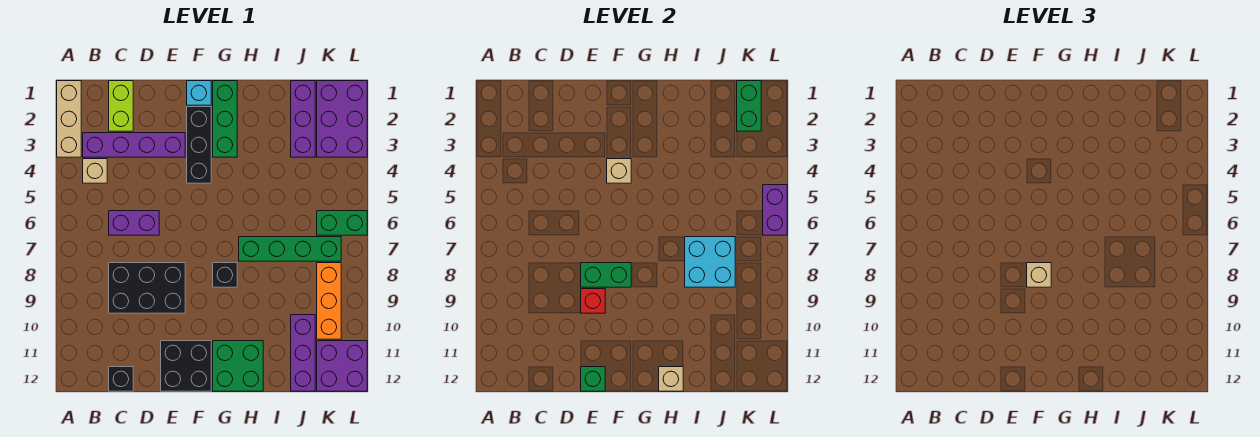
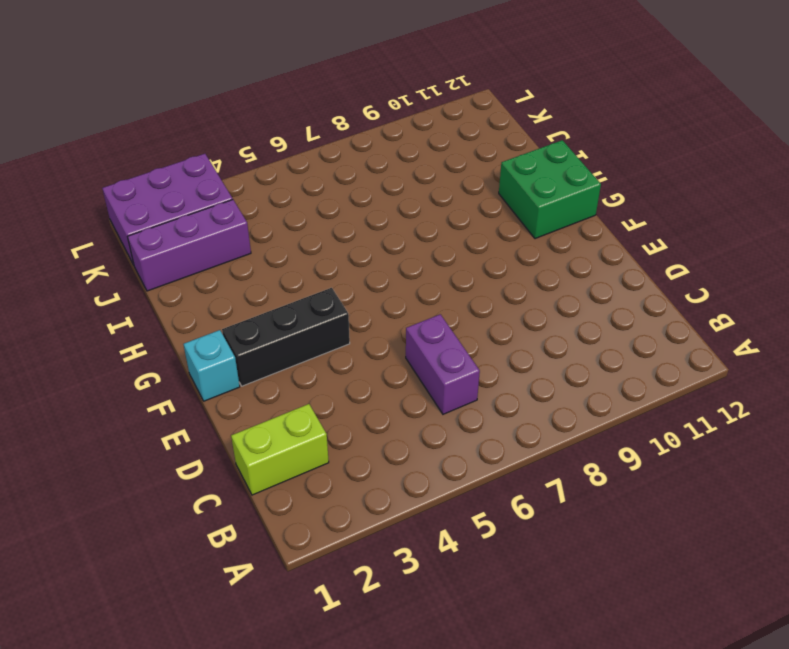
none -> tan 1x3 brick [57,81,81,157]
none -> purple 1x4 brick [83,133,185,157]
none -> tan 1x1 brick [83,159,107,183]

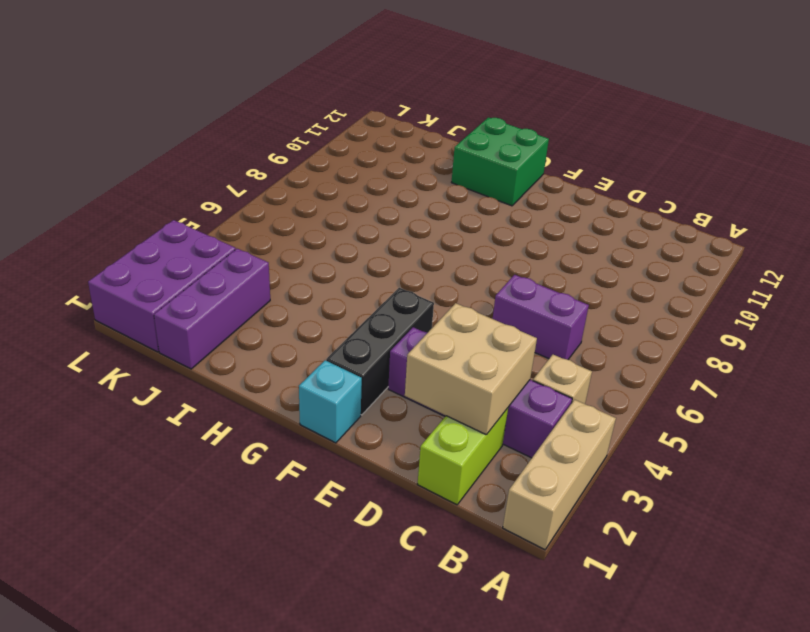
tan 2x2 brick [405,303,537,435] -> none
none -> black 2x3 brick [109,263,185,313]
none -> black 1x1 brick [109,367,133,391]
none -> black 2x2 brick [161,341,211,391]

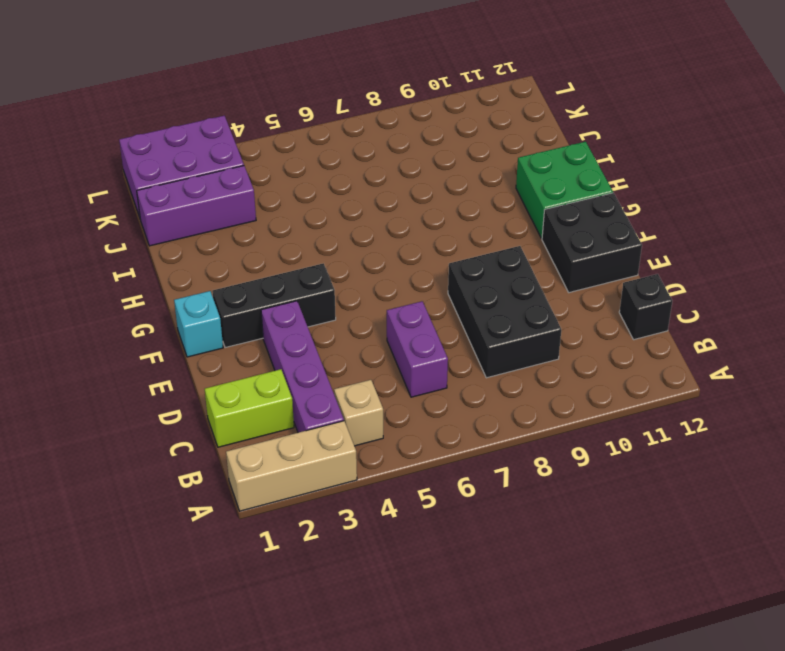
none -> green 1x3 brick [213,81,237,157]
none -> black 1x1 brick [213,263,237,287]
none -> green 1x4 brick [239,237,341,261]

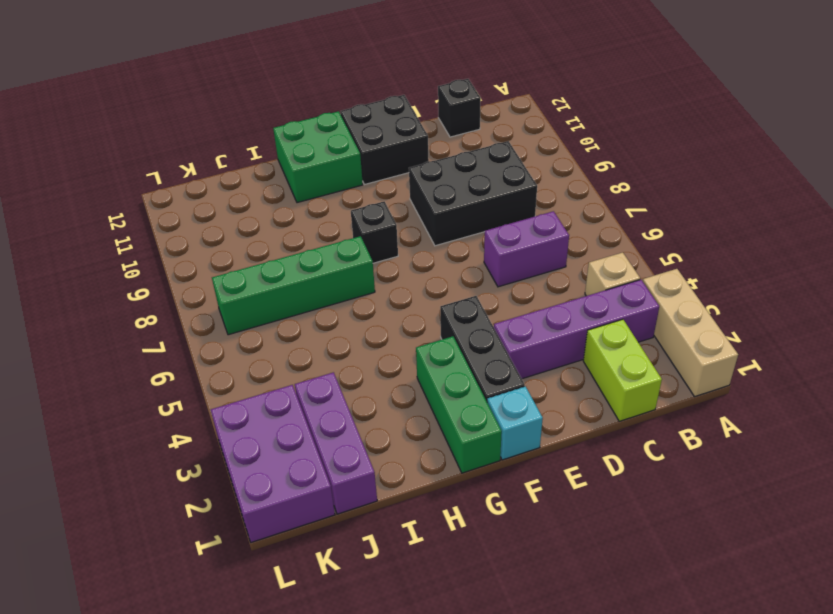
none -> purple 1x3 brick [291,315,315,391]
none -> green 1x2 brick [317,211,367,235]
none -> orange 1x3 brick [317,263,341,339]

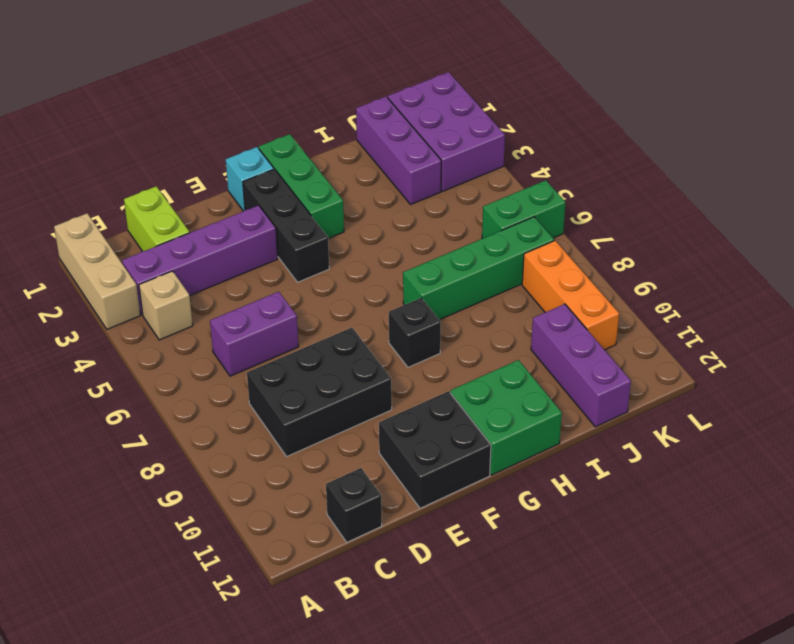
none -> purple 2x2 brick [317,341,367,391]
none -> green 1x2 brick [581,263,631,287]
none -> red 1x1 brick [581,289,605,313]

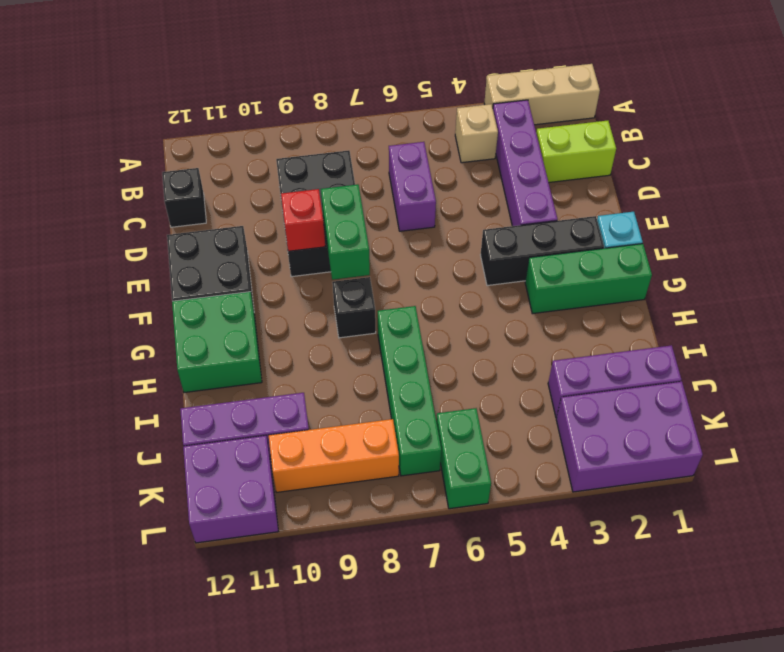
none -> green 1x1 brick [581,367,605,391]
none -> tan 1x1 brick [607,159,631,183]
none -> tan 1x1 brick [659,367,683,391]

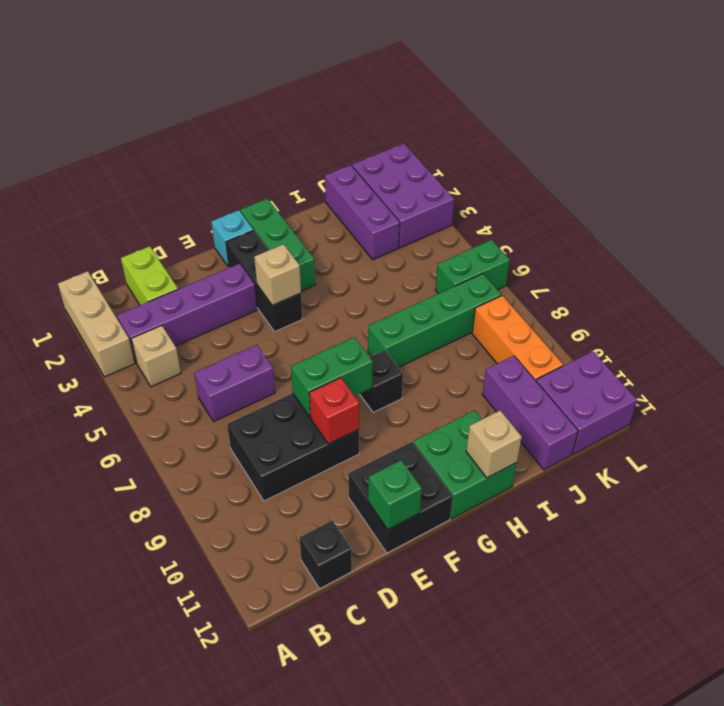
none -> cyan 2x2 brick [685,237,735,287]
none -> green 1x2 brick [737,81,761,131]
none -> purple 1x2 brick [763,185,787,235]

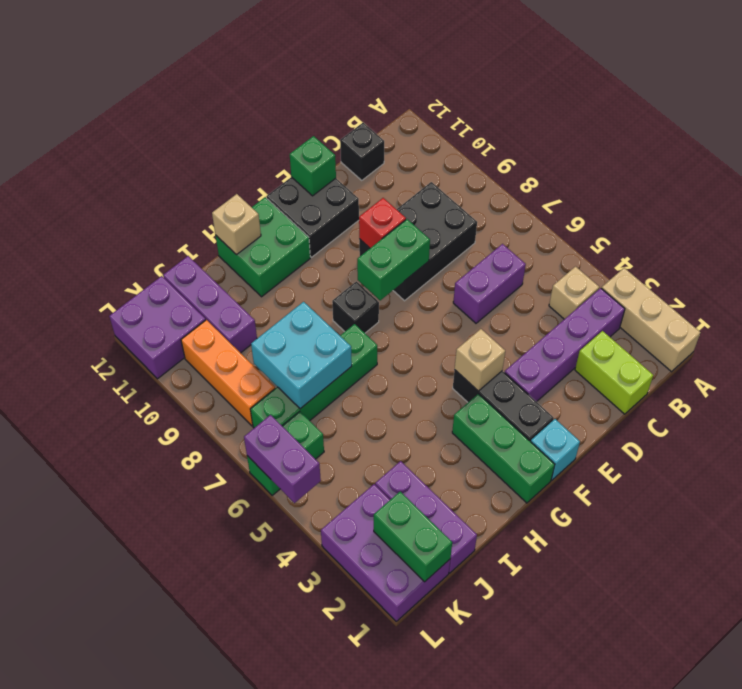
none -> tan 1x1 brick [1027,263,1051,287]

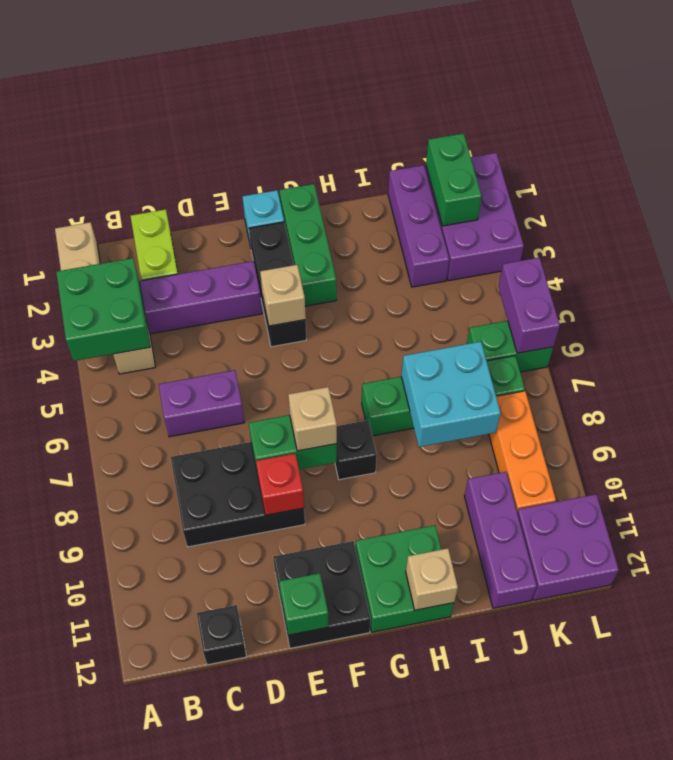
green 2x2 brick [56,258,150,361] -> none

